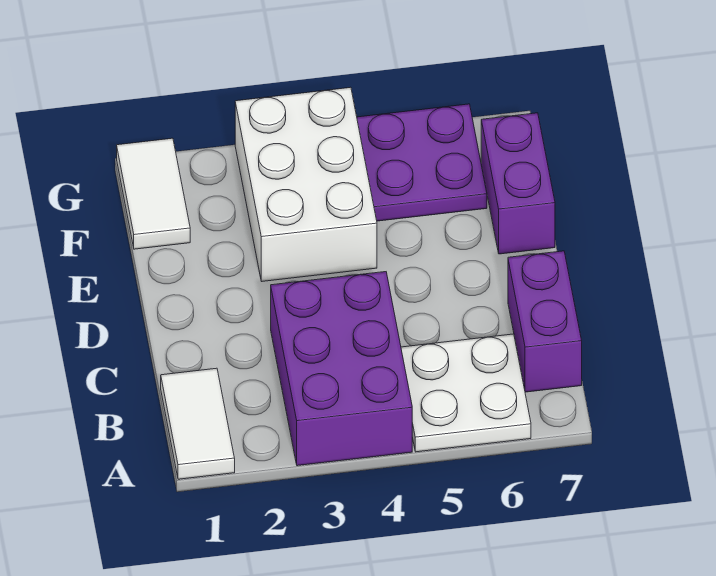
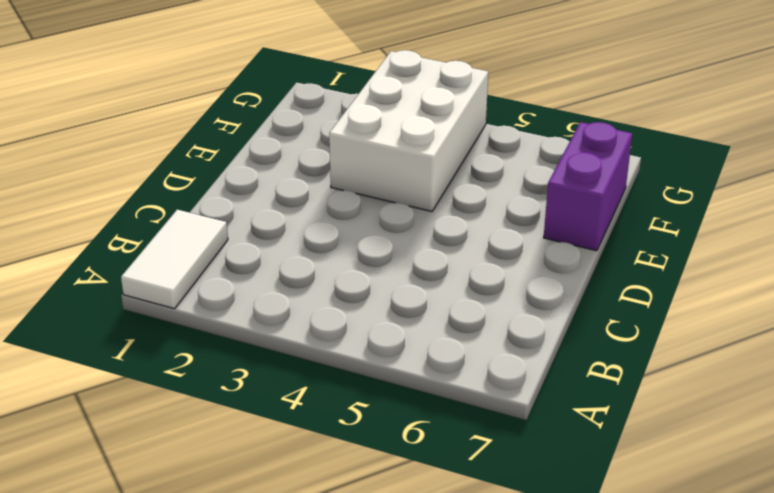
none -> purple 2x3 brick [271,272,412,466]
none -> white 2x2 plate [401,334,531,452]

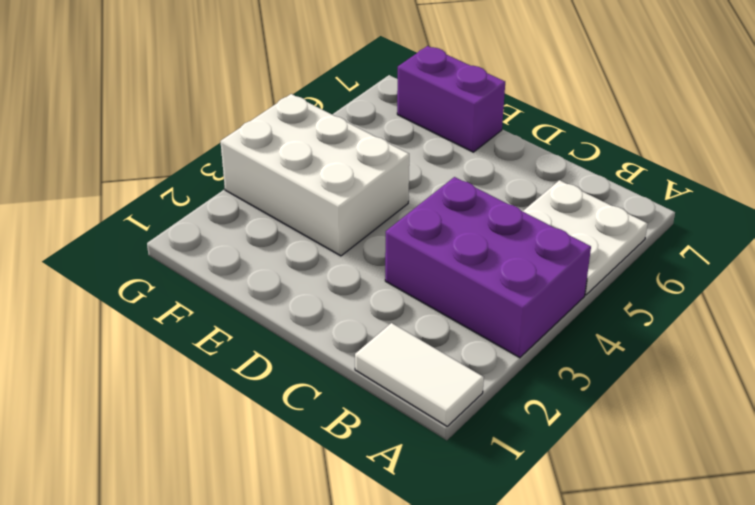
none -> purple 1x2 brick [508,251,582,392]
none -> white 1x2 tile [117,138,190,249]

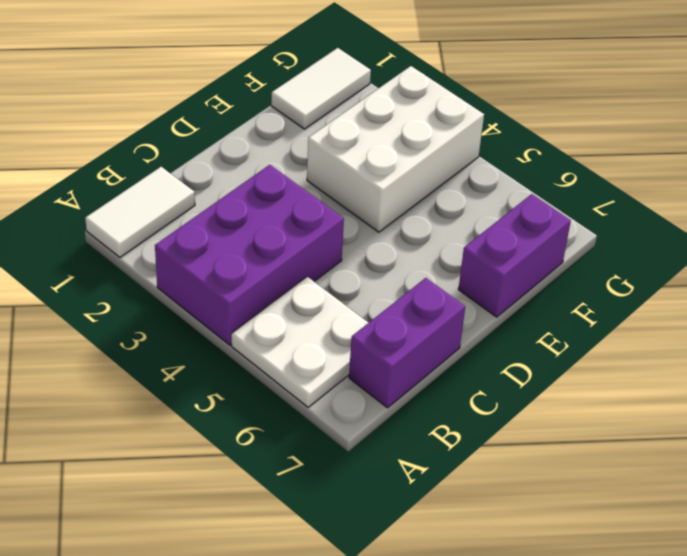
none -> purple 2x2 plate [357,104,487,221]

